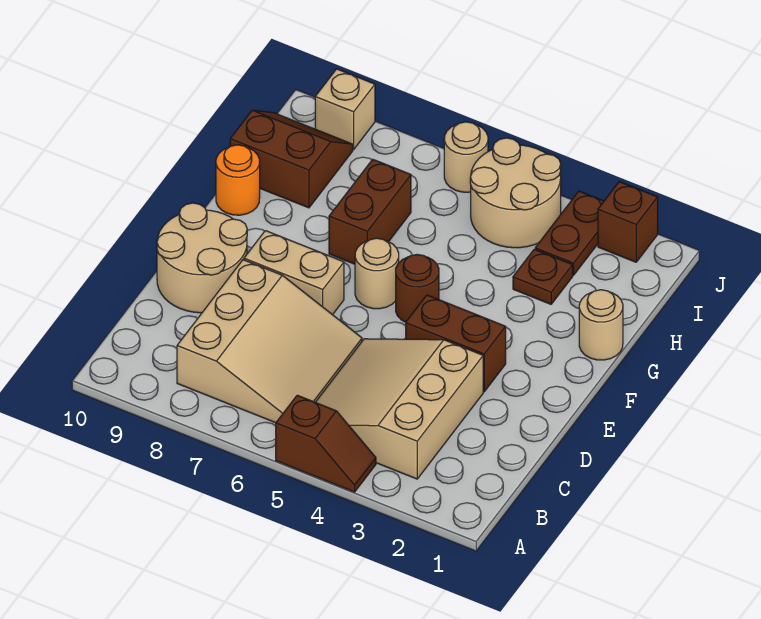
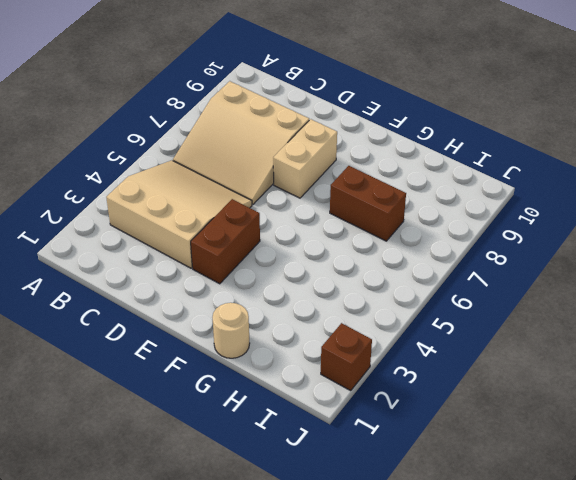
none -> brown 1x2 slope [276,395,376,492]
none -> tan 2x2 round brick [157,203,247,313]
none -> brown 1x1 round brick [396,254,439,322]

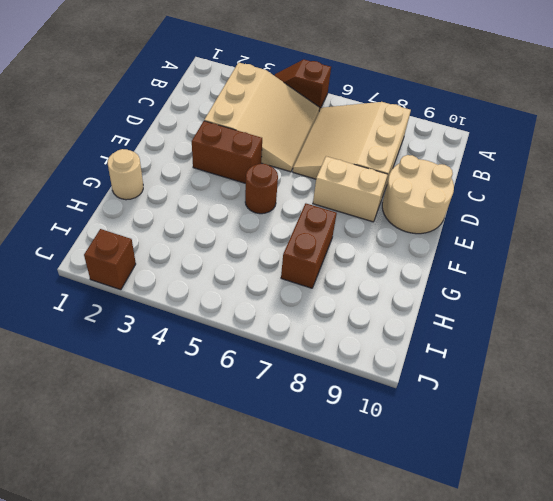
none -> tan 1x1 round brick [355,238,399,309]
none -> orange 1x1 round brick [216,145,260,215]
none -> brown 1x1 plate [513,249,573,304]

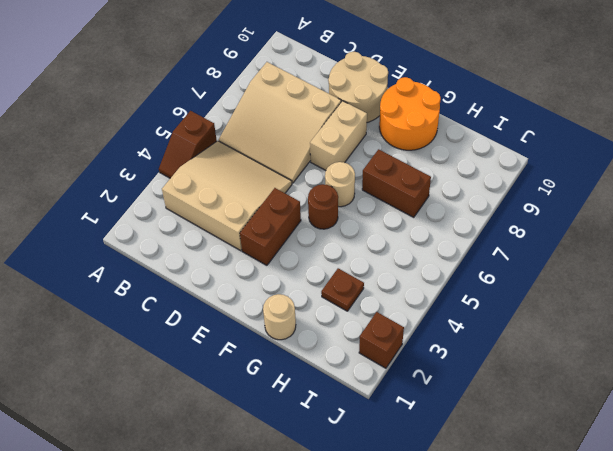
orange 2x2 round brick [379,77,441,150] -> orange 1x1 round brick [216,145,260,215]
none -> brown 2x2 slope [230,110,353,208]
none -> brown 1x2 plate [535,191,604,275]
none -> tan 2x2 round brick [470,138,561,248]

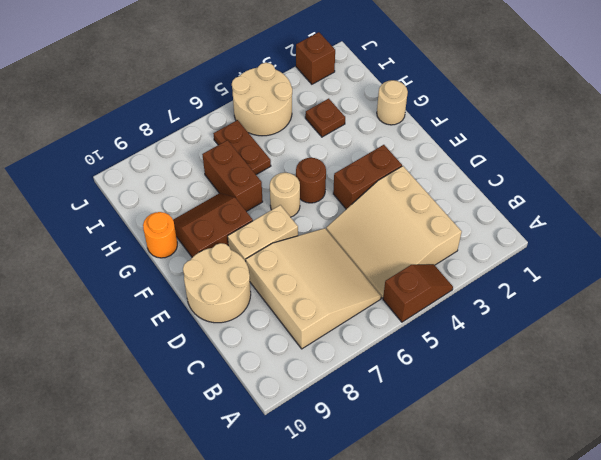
brown 2x2 slope [173,193,253,257] -> brown 2x2 slope moved to [230,110,353,208]
brown 1x2 plate [213,120,271,175] -> brown 1x2 plate moved to [535,191,604,275]
none -> tan 1x1 round brick [444,122,488,192]
none -> tan 1x1 brick [315,69,375,150]

